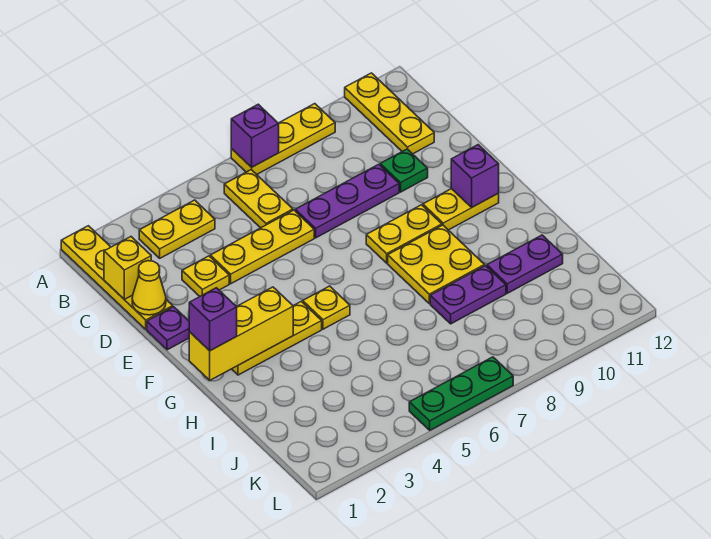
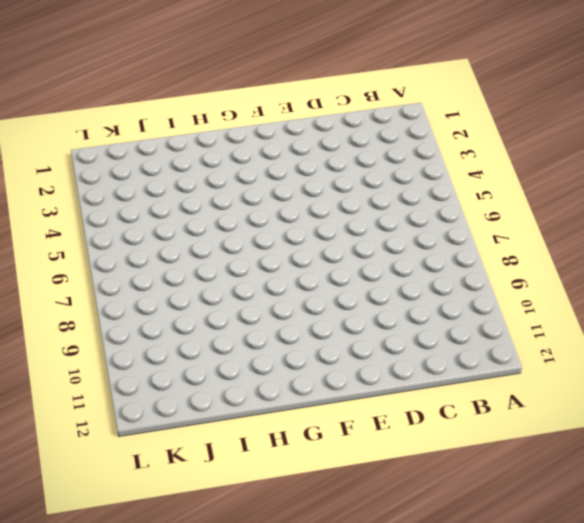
none -> yellow 1x4 plate [61,226,173,329]
none -> yellow 1x3 plate [231,104,335,174]
none -> yellow 1x3 plate [345,73,434,154]

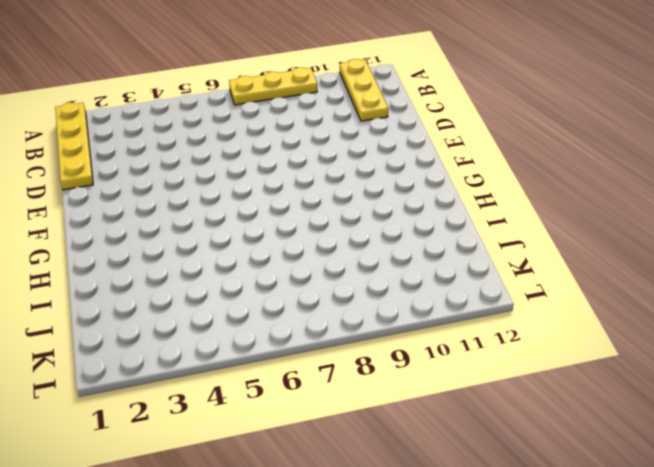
none -> yellow 1x2 plate [139,200,215,258]
none -> yellow 1x2 plate [224,170,293,228]
none -> yellow 1x1 plate [182,256,229,296]

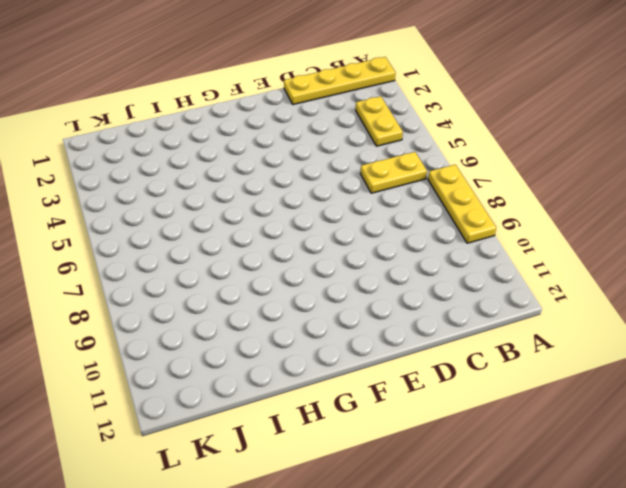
none -> yellow 1x3 plate [345,73,434,154]
none -> yellow 1x1 plate [182,256,229,296]
none -> yellow 1x3 plate [210,210,314,284]

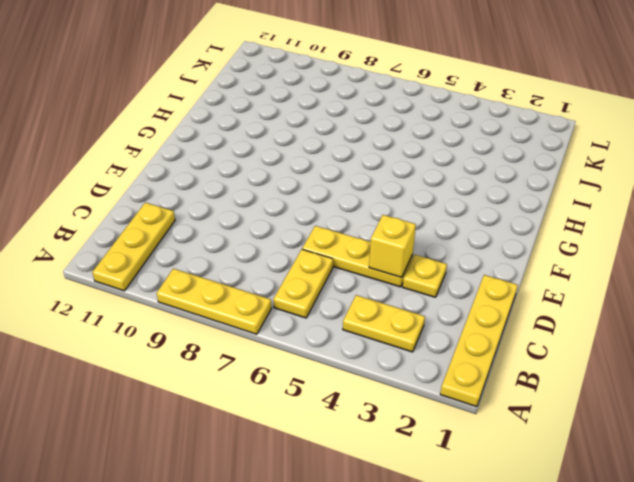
yellow 1x1 brick [369,215,416,277] -> yellow 1x1 brick moved to [104,237,151,299]
none -> purple 1x3 plate [295,164,399,238]
none -> green 1x1 plate [380,149,428,192]
none -> purple 1x1 plate [147,307,189,350]

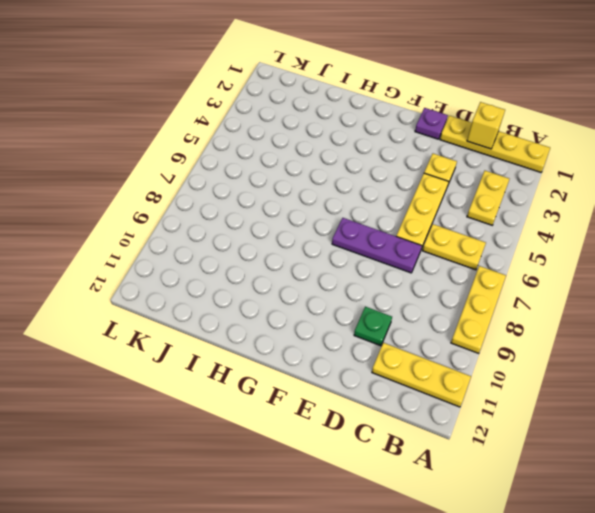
purple 1x3 plate [332,218,422,273] -> purple 1x3 plate turned to [295,164,399,238]
none -> yellow 1x2 plate [366,205,442,263]
none -> yellow 1x2 plate [423,189,499,230]
none -> yellow 1x3 plate [232,301,322,375]

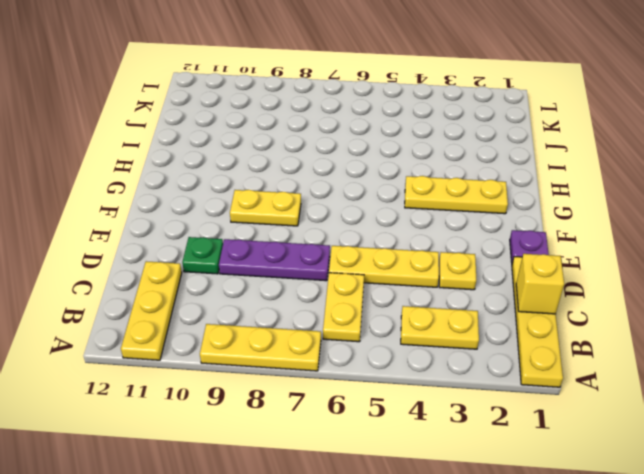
none -> yellow 1x2 plate [423,189,499,230]
none -> yellow 1x1 plate [303,286,350,329]
none -> yellow 2x2 plate [388,225,485,304]

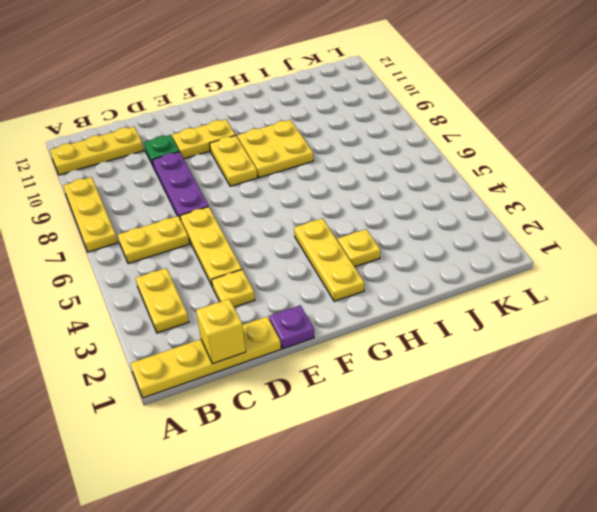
yellow 1x2 plate [172,119,236,159] -> yellow 1x2 plate turned to [423,189,499,230]
yellow 1x1 plate [338,229,380,267] -> yellow 1x1 plate moved to [303,286,350,329]
none -> purple 1x2 plate [430,266,506,324]
none -> purple 1x2 plate [487,235,563,293]
none -> green 1x3 plate [409,357,513,430]

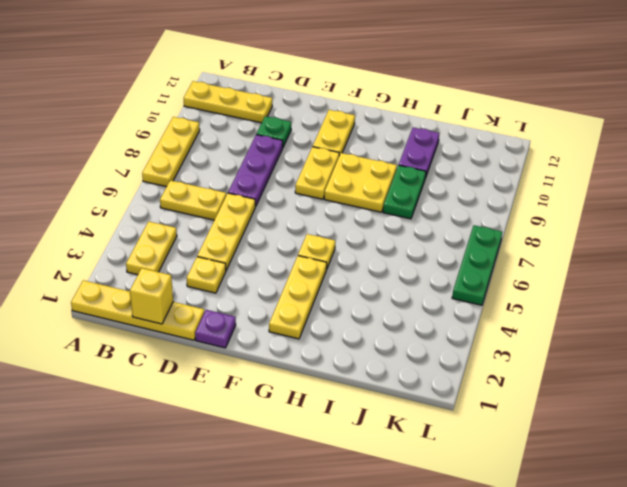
green 1x2 plate [383,165,426,219] -> purple 1x2 plate [430,266,506,324]
none -> purple 1x1 brick [231,104,279,167]
none -> yellow 1x1 cone [132,261,166,315]
none -> purple 1x1 brick [451,145,499,208]

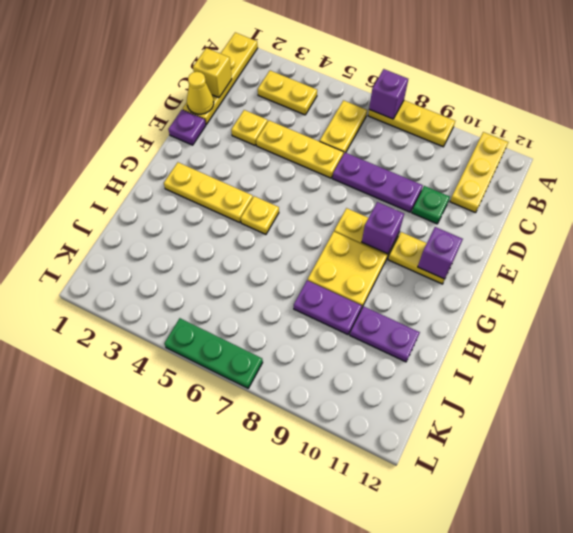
purple 1x1 brick [362,202,404,254] -> purple 1x1 brick moved to [189,288,237,351]
none -> yellow 1x3 brick [189,287,293,380]

